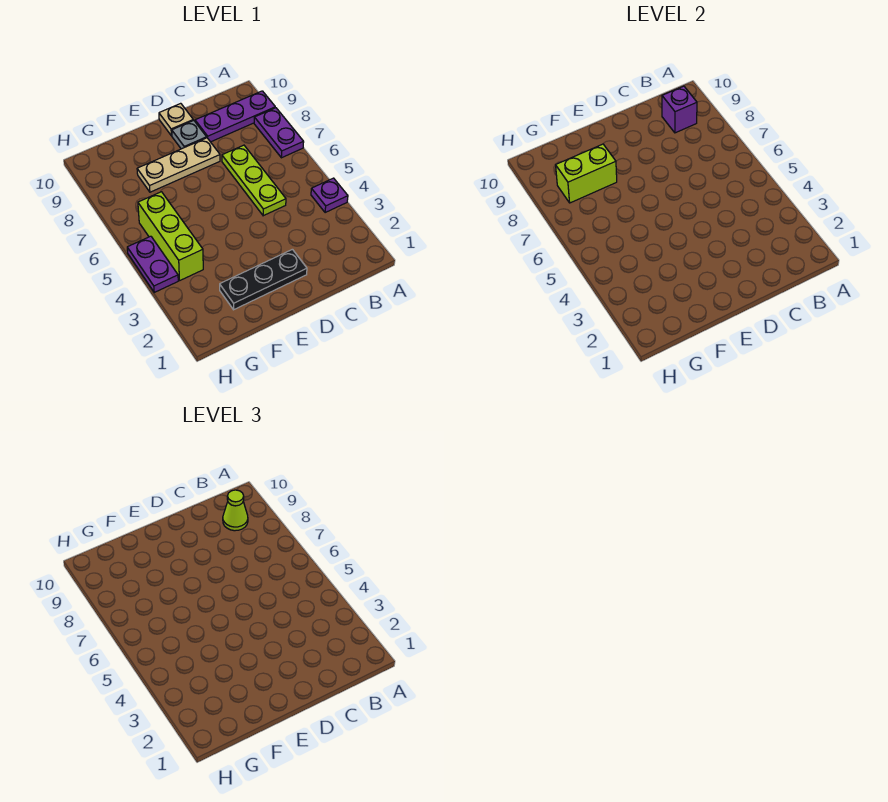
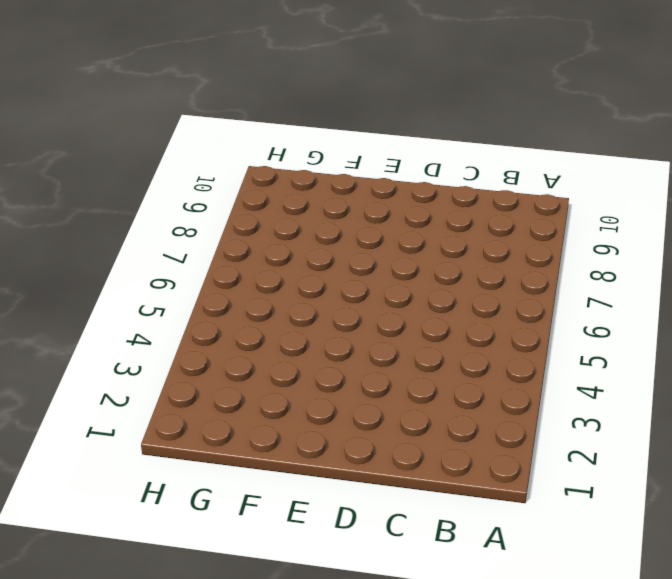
none -> purple 1x1 plate [311,178,348,213]
none -> purple 1x2 plate [254,108,304,158]
none -> purple 1x3 plate [195,91,275,142]

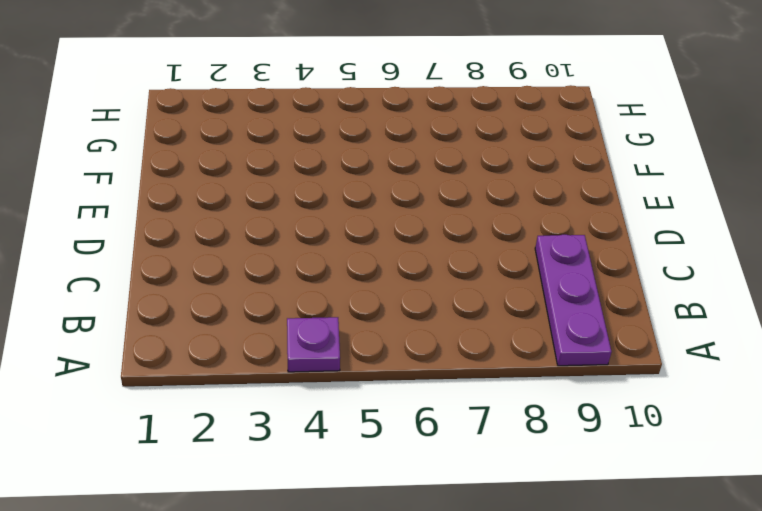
none -> purple 1x2 plate [254,108,304,158]
none -> lime 1x3 plate [222,145,286,216]
none -> black 1x3 plate [220,249,307,310]

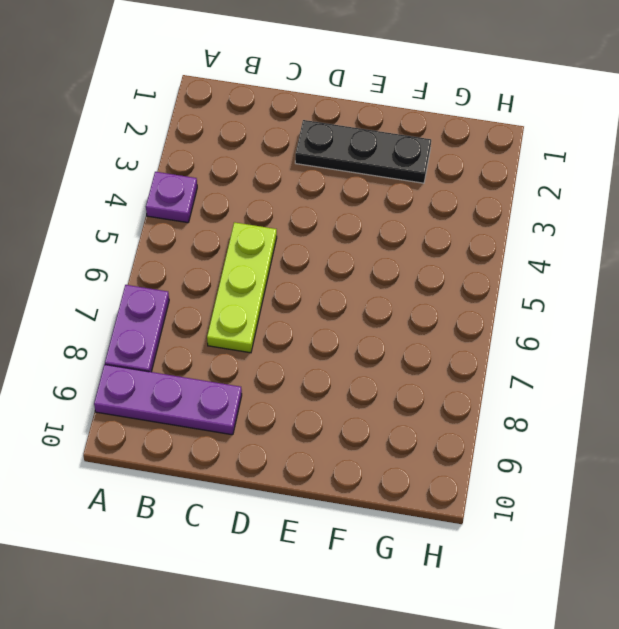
none -> tan 1x3 plate [137,138,220,192]
none -> grey 1x1 plate [172,120,207,149]
none -> tan 1x1 plate [159,103,193,136]

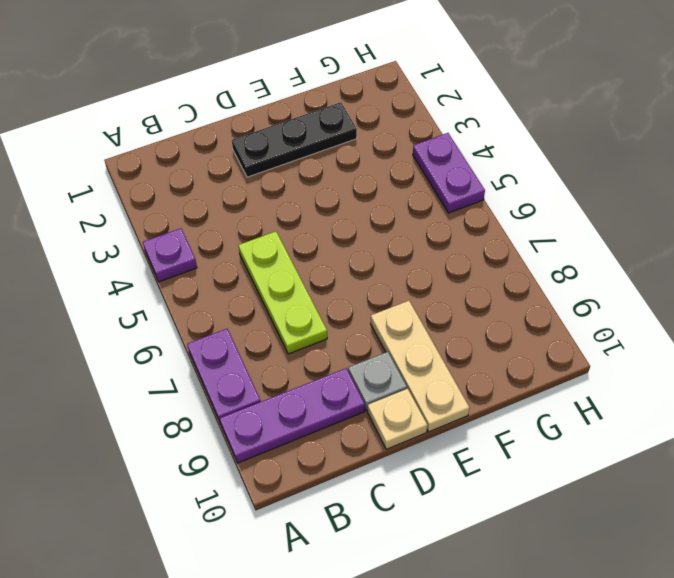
tan 1x3 plate [371,301,469,432] -> tan 1x3 plate turned to [137,138,220,192]
none -> lime 1x3 brick [138,192,203,280]
none -> purple 1x1 brick [662,86,697,133]
none -> lime 1x2 brick [556,144,617,203]

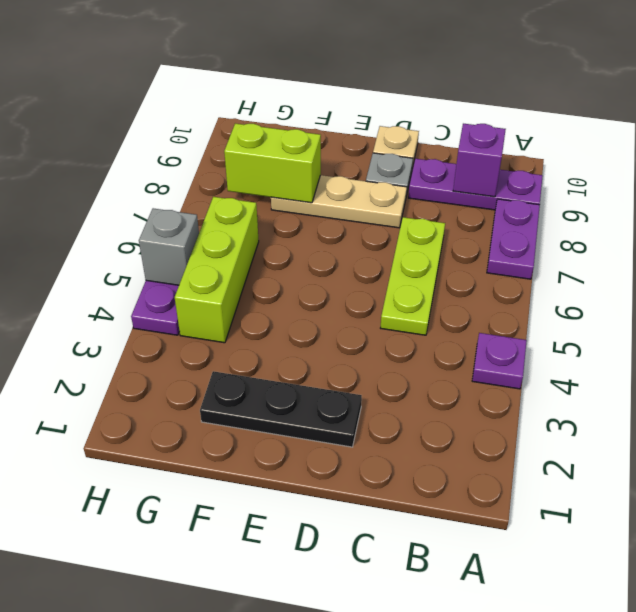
grey 1x1 brick [139,208,199,285] -> none
none -> lime 1x1 cone [223,490,248,531]

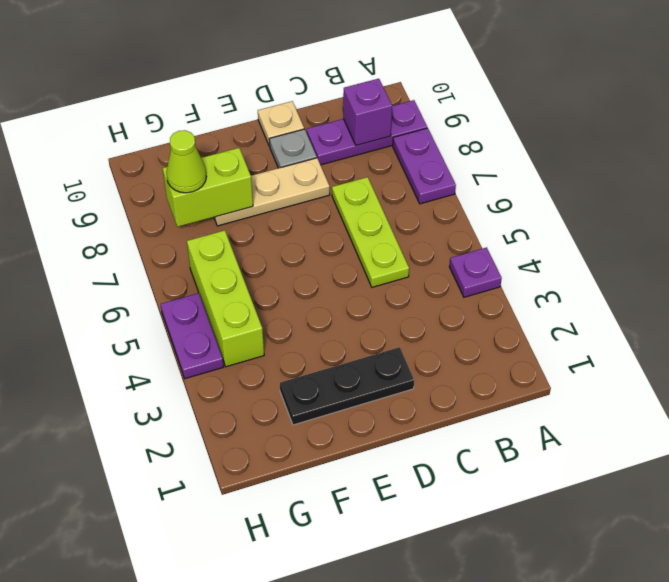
lime 1x1 cone [166,130,206,193] -> lime 1x1 cone moved to [223,490,248,531]

